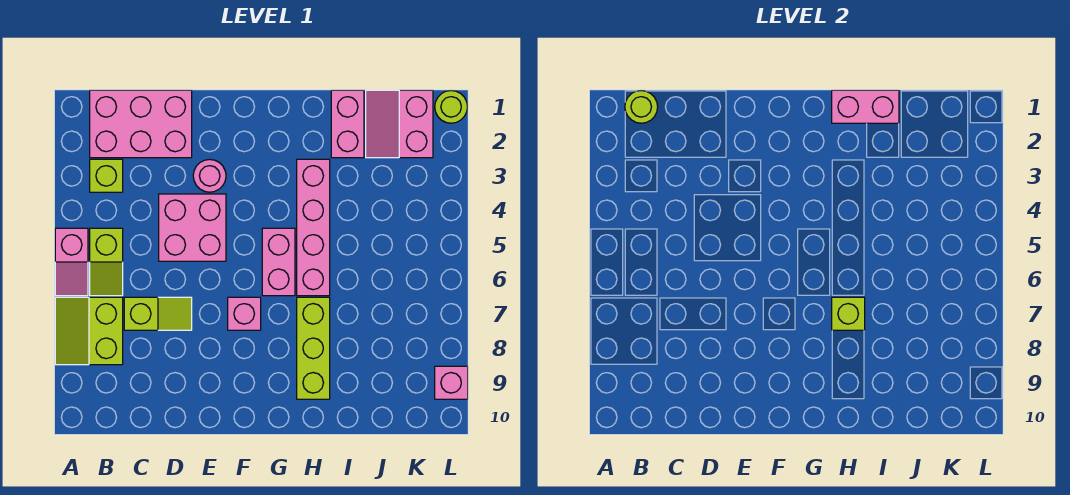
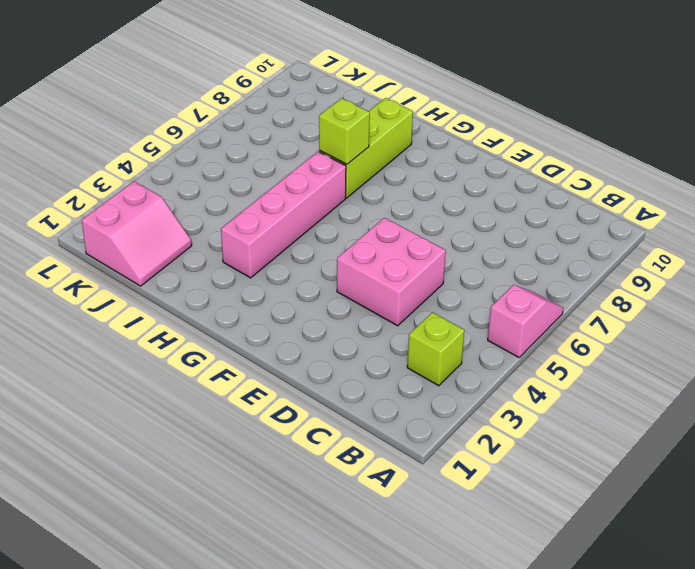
none -> lime 2x2 slope [55,297,123,365]
none -> pink 2x3 brick [90,90,192,158]
none -> lime 1x2 slope [90,228,123,296]

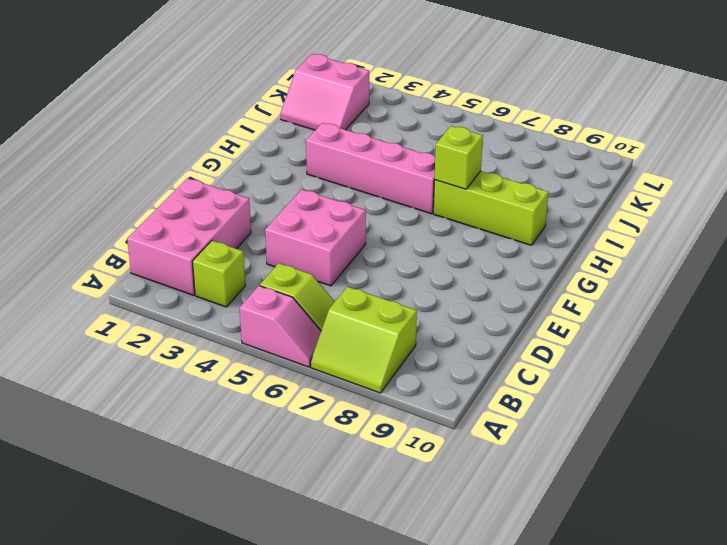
none -> lime 1x2 slope [124,297,192,330]
none -> pink 1x1 round brick [193,159,226,192]
none -> pink 1x1 brick [228,297,261,330]

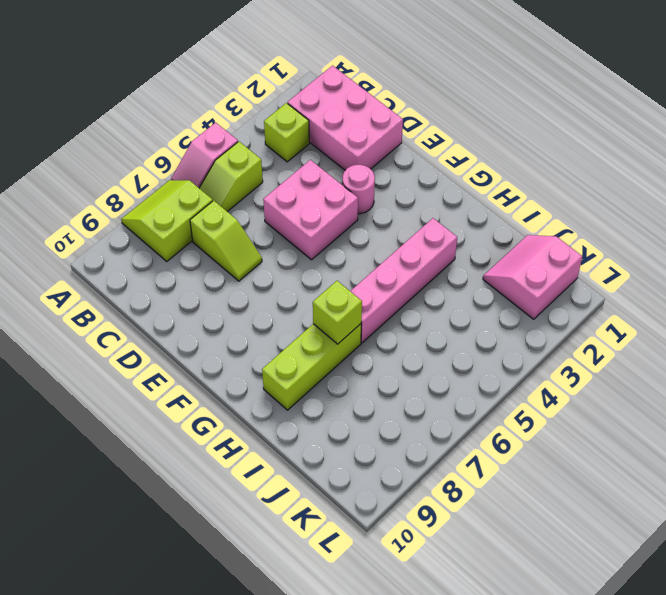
none -> pink 1x1 brick [228,297,261,330]
none -> pink 1x2 brick [262,228,295,296]
none -> pink 1x2 brick [331,90,364,158]

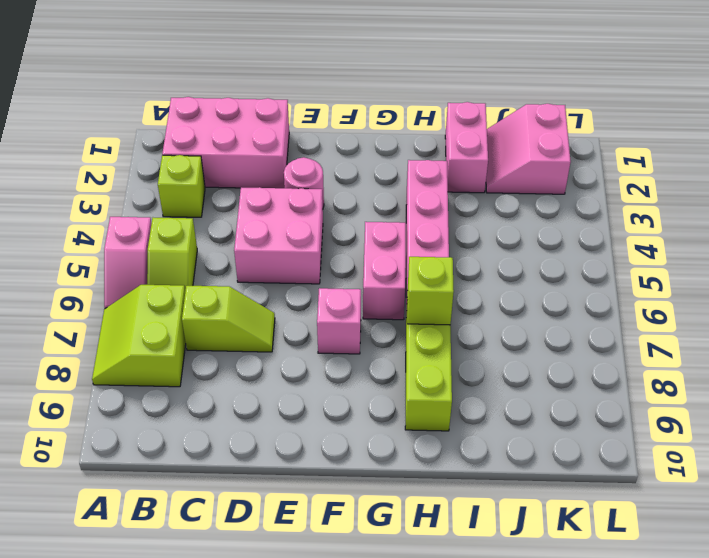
none -> lime 1x1 round brick [435,91,467,123]
none -> pink 1x1 brick [435,366,468,399]
none -> lime 1x1 round brick [625,91,658,123]

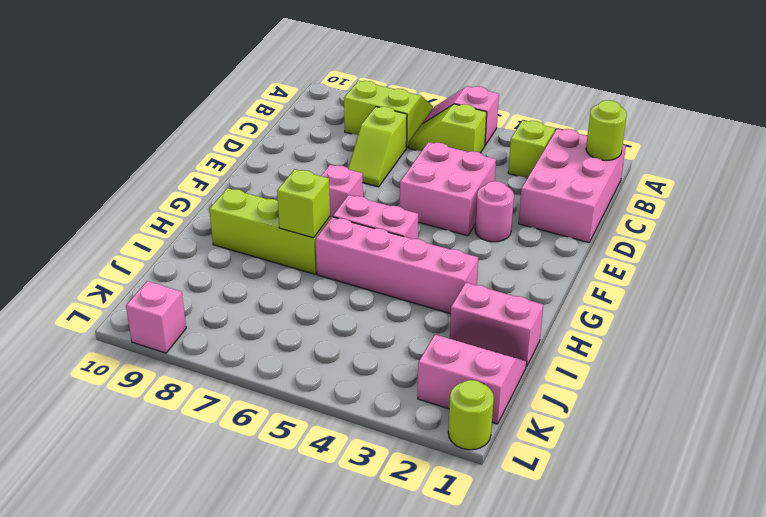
none -> pink 1x2 brick [832,90,899,123]

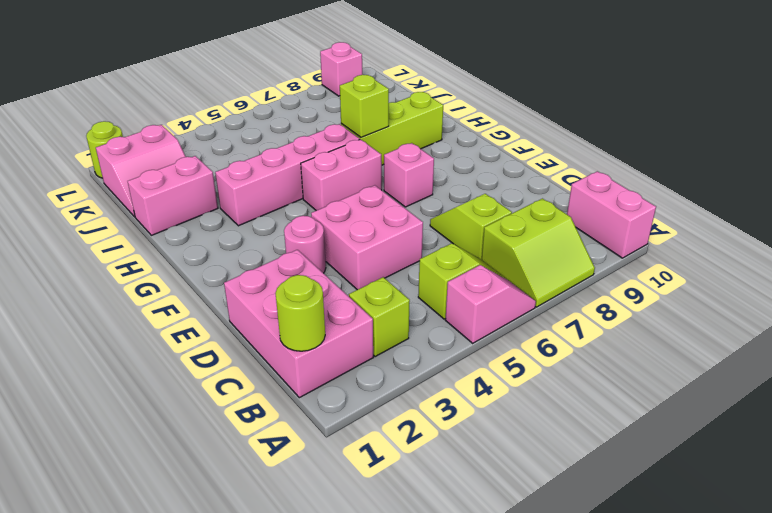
pink 1x2 brick [567,171,656,258] -> pink 1x2 brick moved to [832,90,899,123]

